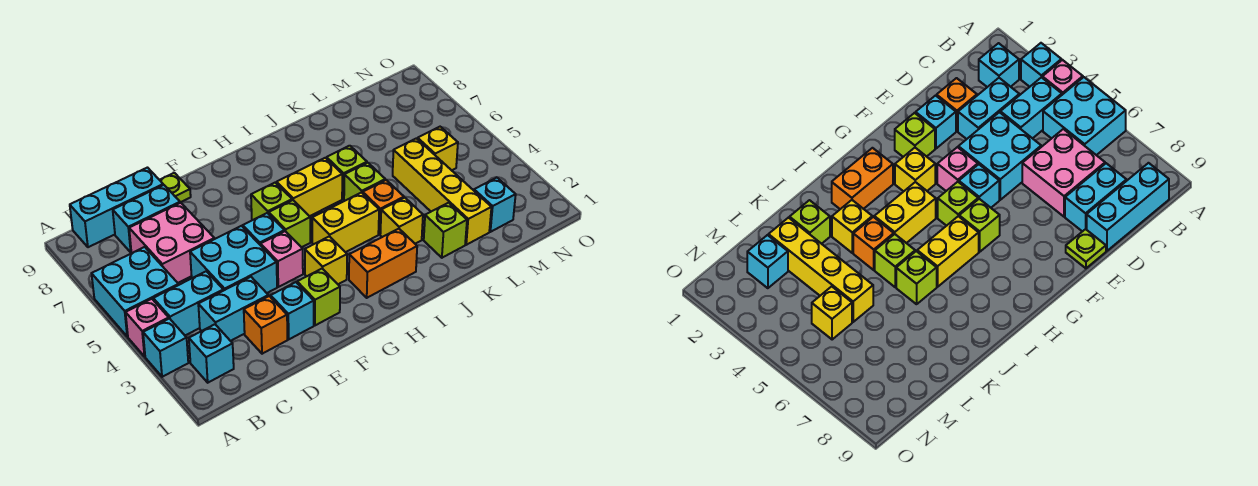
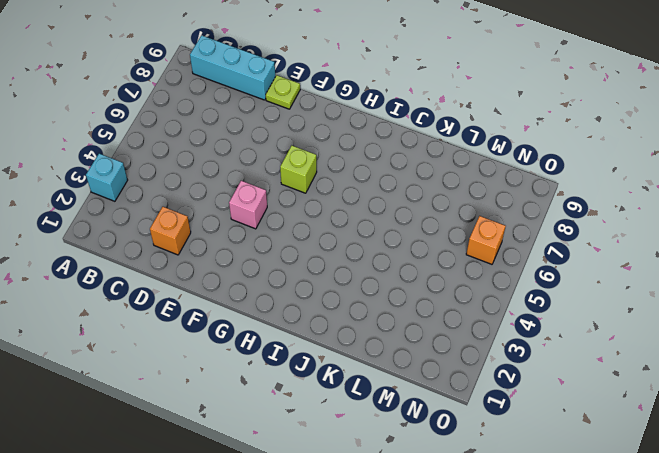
orange 1x1 brick [466,216,506,264] -> orange 1x1 brick moved to [363,180,404,234]
none -> pink 1x1 brick [126,299,169,357]
none -> cyan 2x2 brick [92,247,178,337]
none -> cyan 1x1 brick [189,324,234,383]
none -> cyan 1x2 brick [153,271,223,335]

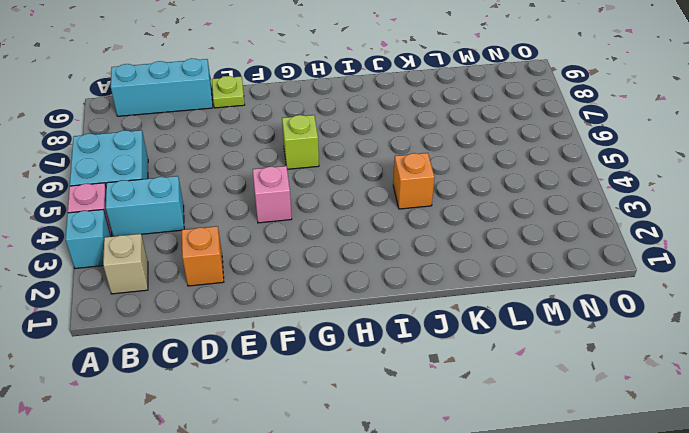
tan 1x1 brick [103,234,148,294] -> cyan 1x1 brick [189,324,234,383]
none -> cyan 1x2 brick [198,277,268,341]
none -> pink 2x2 brick [129,203,214,283]
none -> cyan 1x2 brick [113,185,180,252]
none -> cyan 2x2 brick [190,226,277,293]

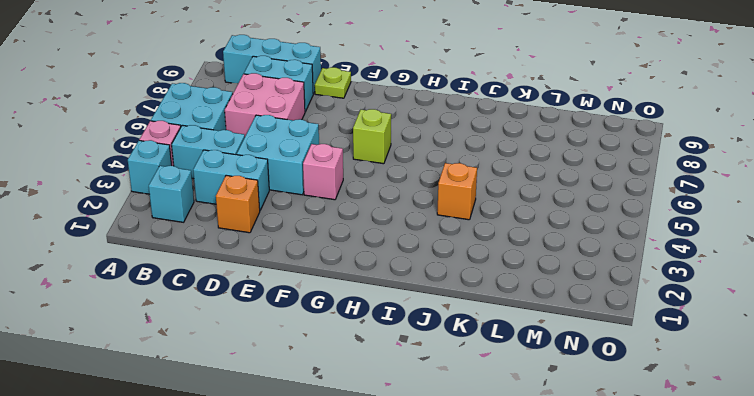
none -> cyan 1x1 brick [271,282,314,339]
none -> lime 1x1 brick [297,269,340,325]
none -> cyan 1x1 brick [243,213,284,245]
none -> yellow 1x1 brick [305,236,347,284]

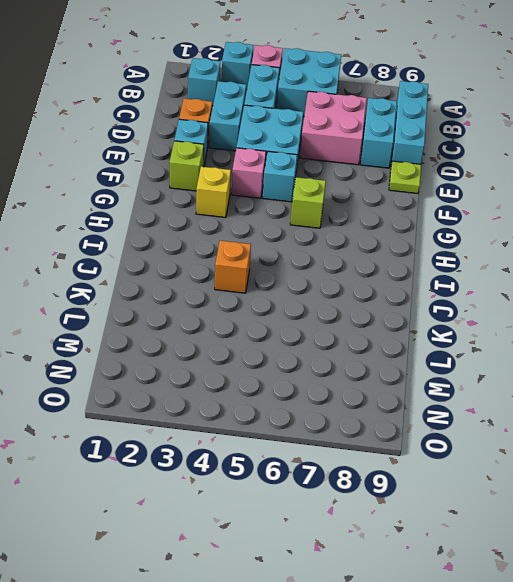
none -> lime 1x1 brick [269,200,310,247]
none -> orange 1x2 brick [349,229,417,298]
none -> yellow 1x2 brick [312,192,379,252]
none -> yellow 1x2 brick [277,158,342,216]

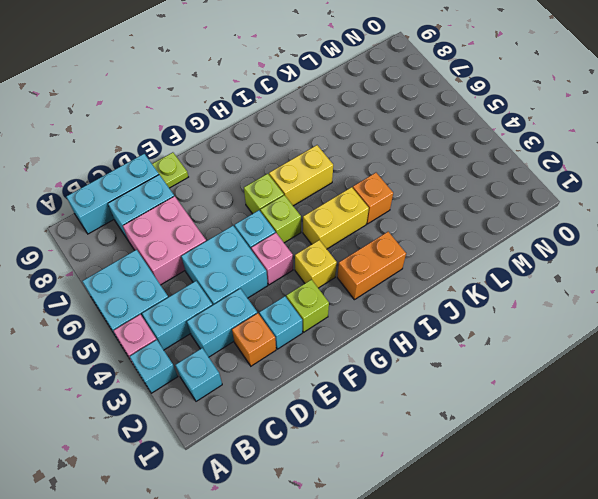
none -> yellow 1x1 brick [380,198,423,244]
none -> lime 1x1 brick [344,163,385,201]
none -> lime 1x1 brick [326,146,367,199]
none -> lime 1x1 brick [424,203,467,258]

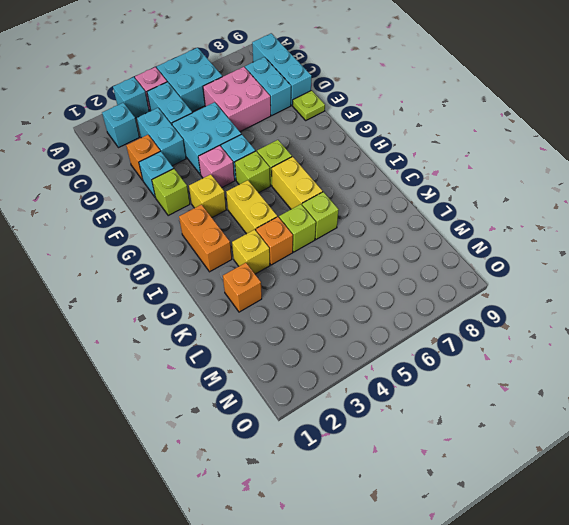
orange 1x1 brick [223,263,262,312] -> lime 1x1 brick [424,203,467,258]
none -> yellow 1x4 brick [393,138,491,245]
none -> cyan 1x1 brick [474,177,516,232]
none -> yellow 1x1 brick [418,127,458,170]

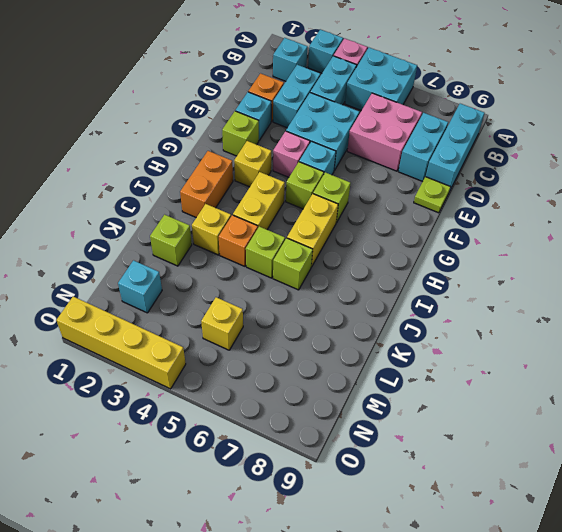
yellow 1x4 brick [56,297,186,389] -> yellow 1x4 brick moved to [393,138,491,245]

